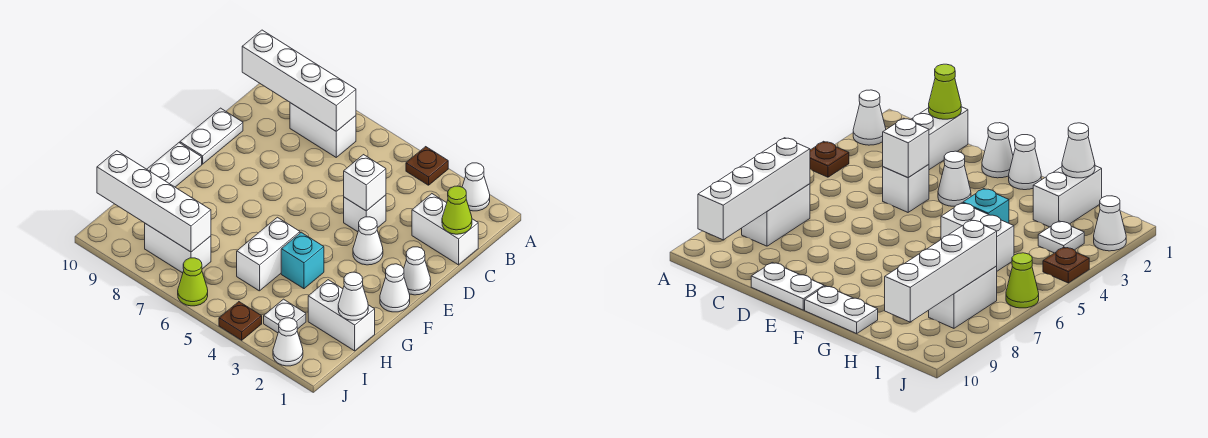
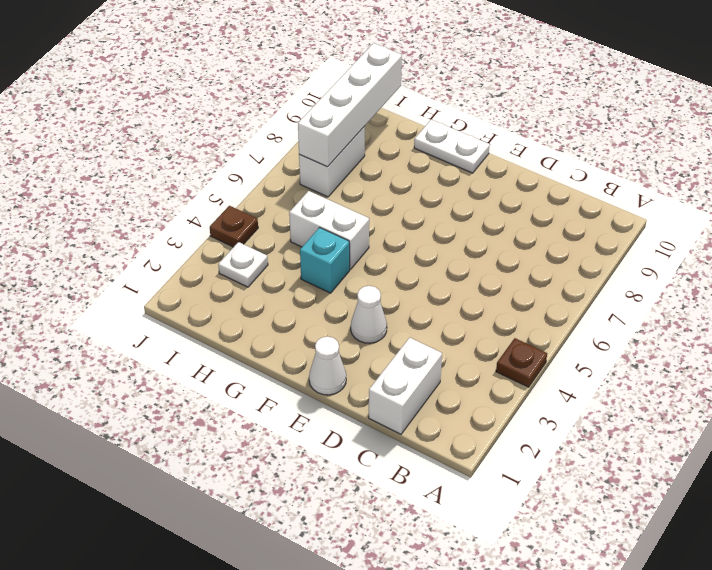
none -> white 1x1 cone [462,163,490,211]
none -> white 1x2 brick [290,103,356,157]
none -> white 1x1 brick [344,195,386,232]

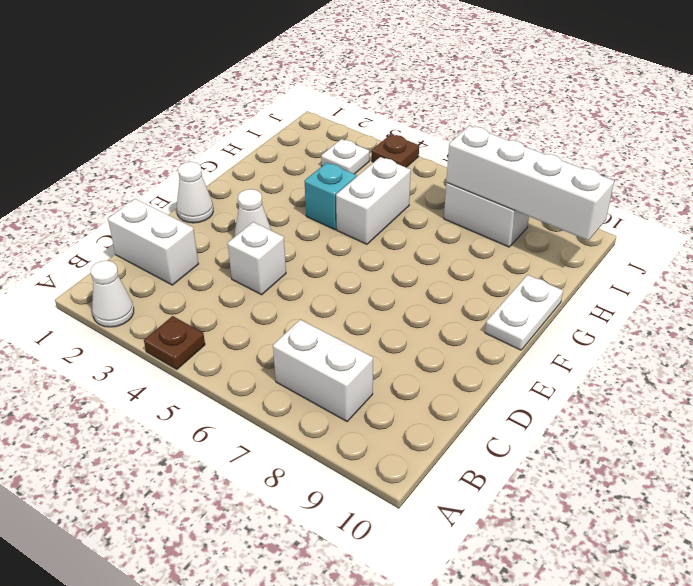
none -> white 1x2 plate [180,108,243,164]
none -> white 1x1 cone [380,264,410,312]
none -> white 1x2 brick [308,280,375,351]

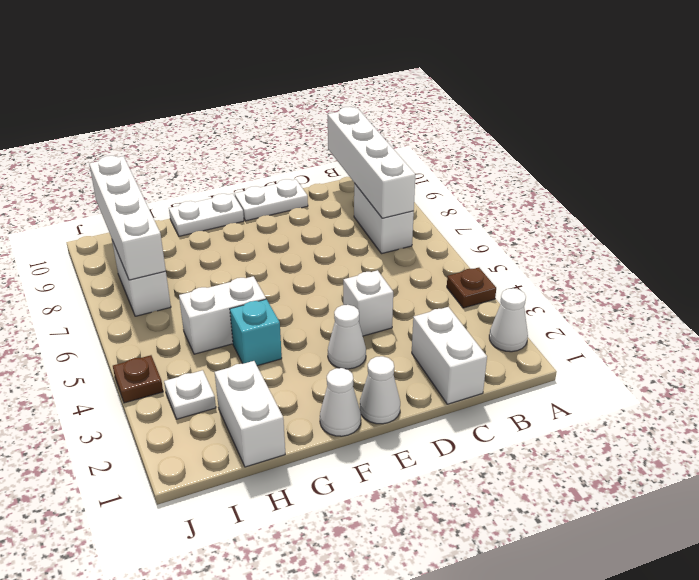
none -> white 1x1 cone [273,318,303,366]
none -> lime 1x1 cone [178,258,208,306]
none -> lime 1x1 cone [442,186,472,234]

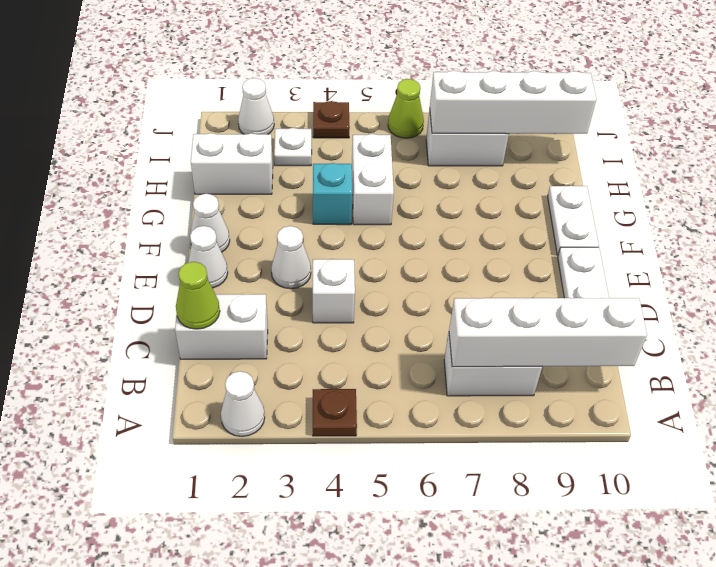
none -> white 1x1 brick [344,155,386,211]
none -> white 1x1 cone [338,272,368,320]

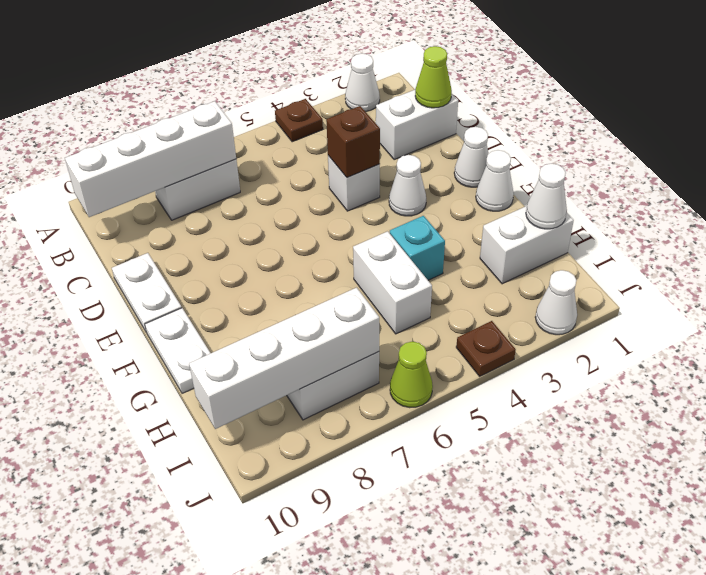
brown 1x1 brick [326,106,380,177] -> white 1x1 brick [344,155,386,211]
none -> white 1x1 plate [264,299,306,333]

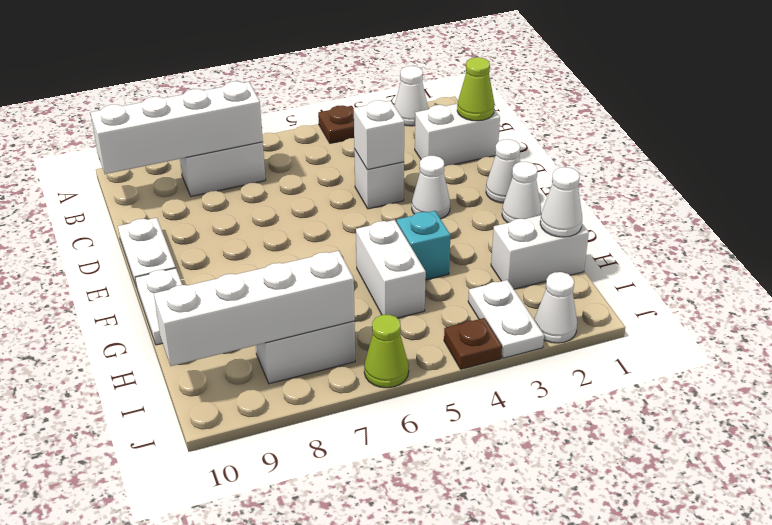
white 1x2 plate [468,280,544,358] -> white 1x1 plate [264,299,306,333]

